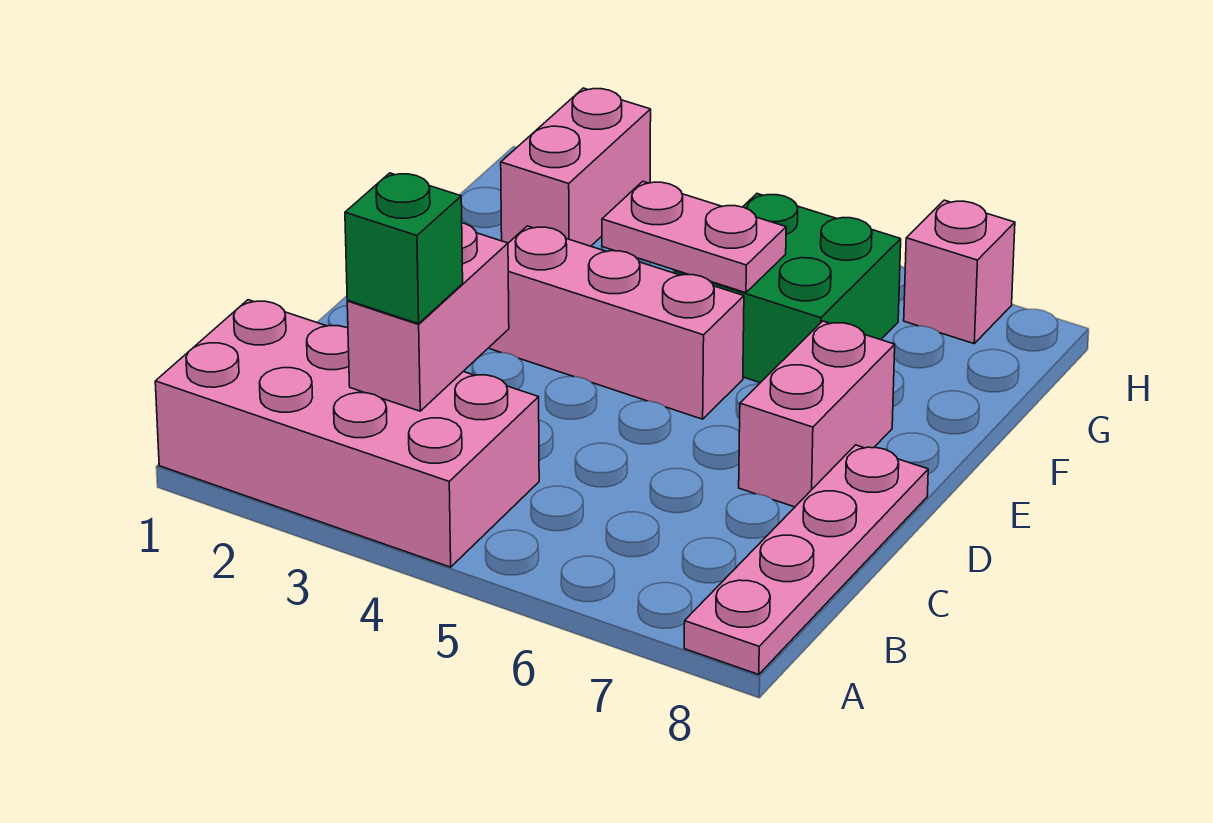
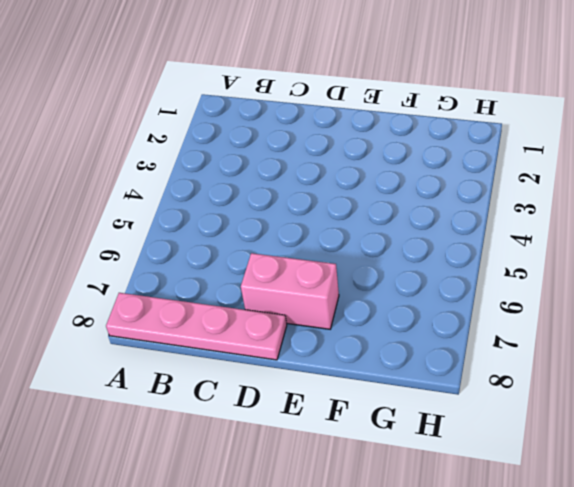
none -> pink 2x4 brick [155,300,539,567]
none -> pink 1x3 brick [489,226,744,419]

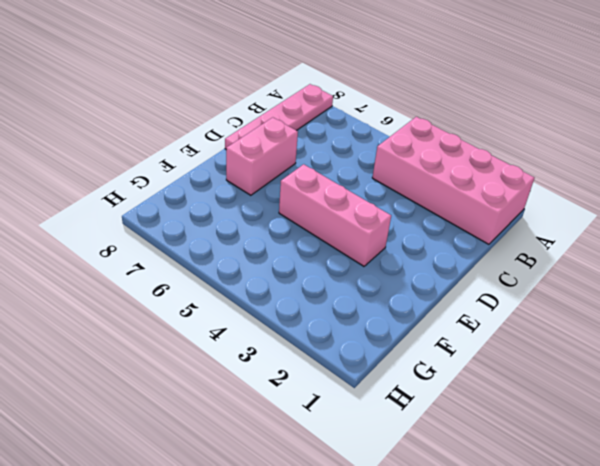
none -> green 2x2 brick [675,194,901,383]
none -> pink 1x2 brick [501,88,651,246]

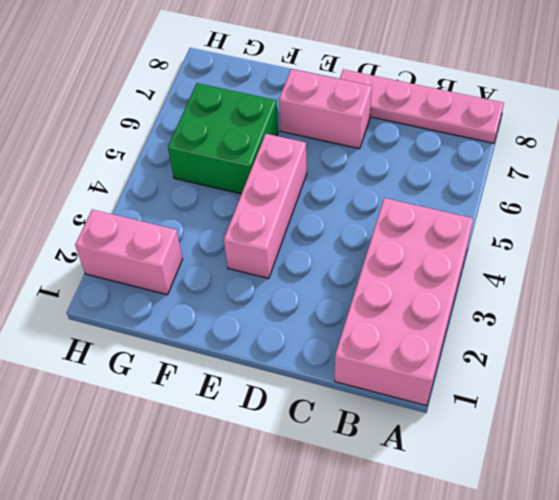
none -> pink 1x1 brick [904,200,1015,344]
none -> pink 1x2 brick [347,223,509,411]

